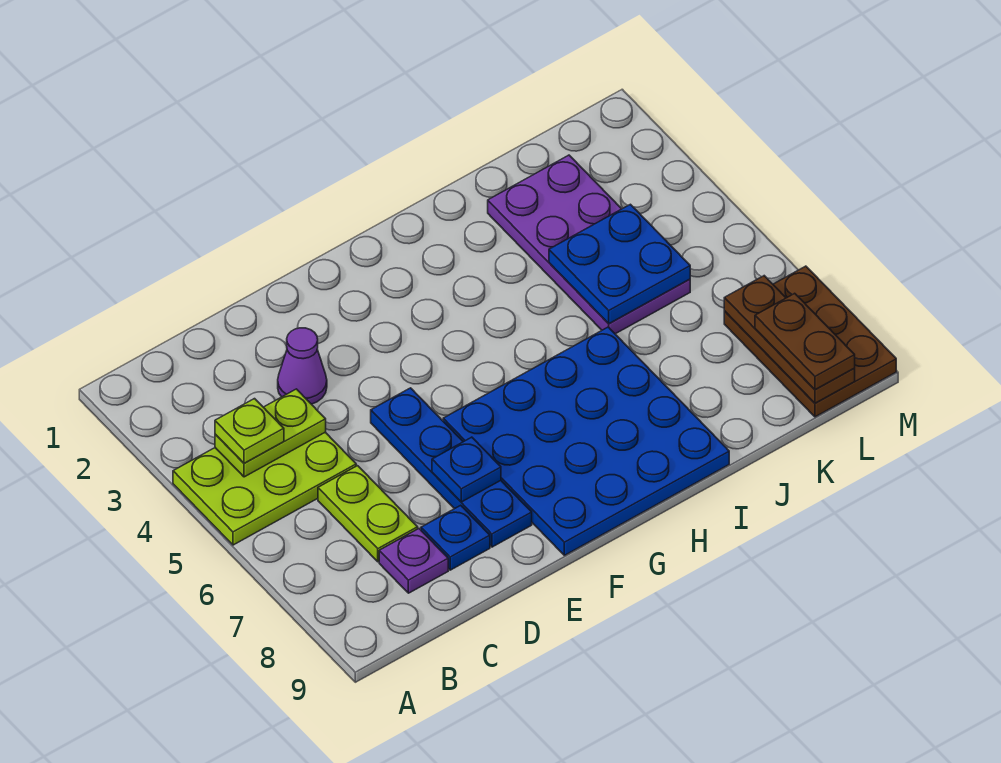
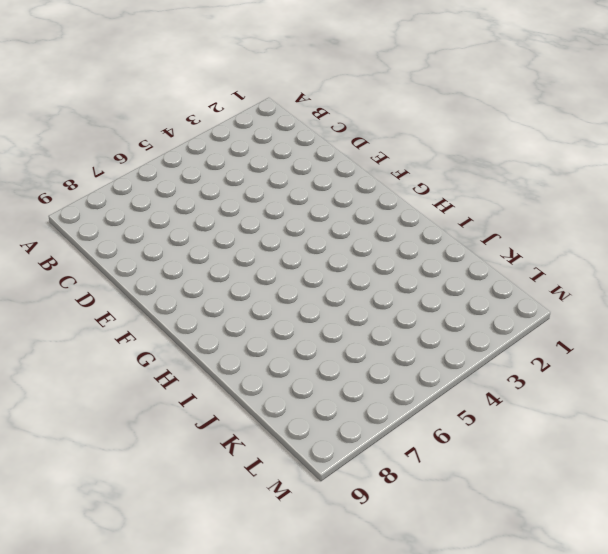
none -> lime 2x3 plate [173,432,356,545]
none -> lime 1x2 plate [318,466,418,562]
none -> purple 1x1 plate [379,529,448,593]

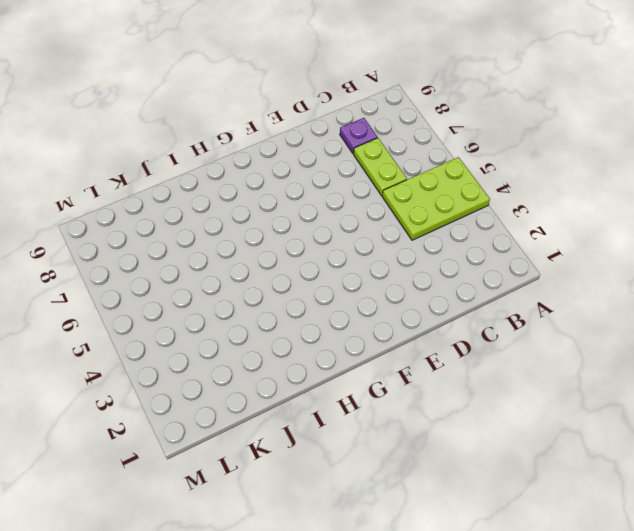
none -> purple 1x1 cone [278,328,327,404]
none -> blue 1x1 plate [421,505,490,570]
none -> blue 1x4 plate [371,388,532,547]

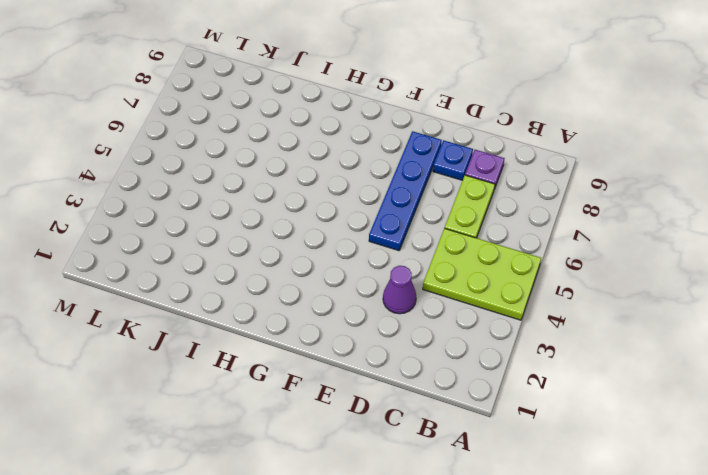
none -> blue 4x4 plate [443,327,729,555]
none -> purple 2x4 plate [488,155,690,334]
none -> brown 2x3 plate [724,266,896,417]

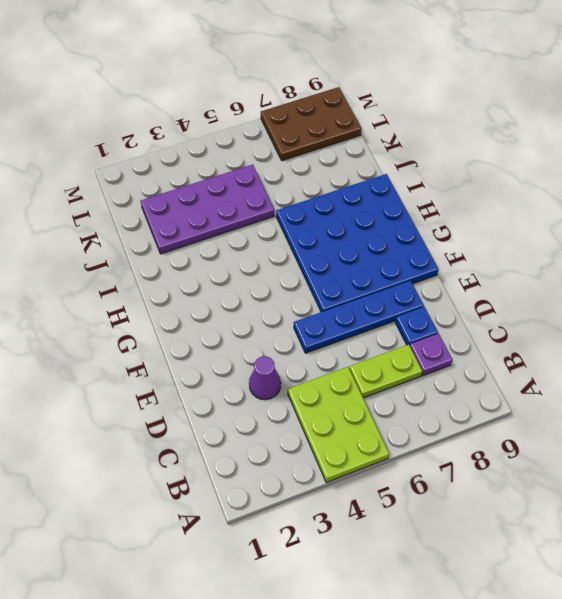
none -> lime 1x2 plate [215,389,326,477]
none -> blue 1x1 plate [432,437,501,502]
none -> blue 2x2 plate [549,204,690,324]

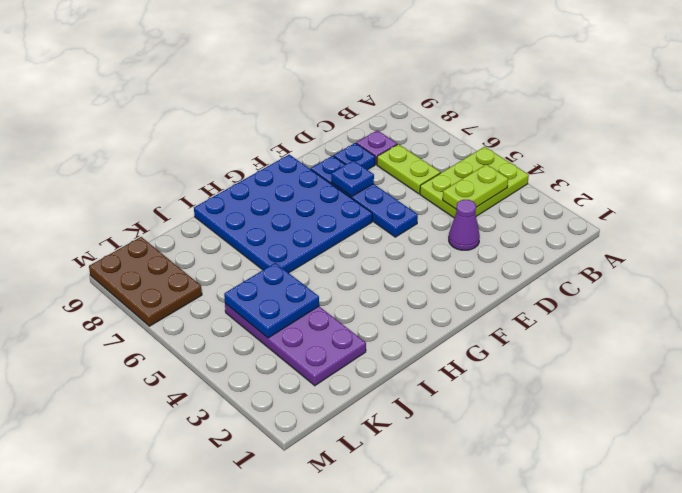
none -> brown 1x3 plate [724,276,855,403]
none -> lime 1x1 plate [215,399,284,463]
none -> brown 1x2 plate [755,293,855,390]

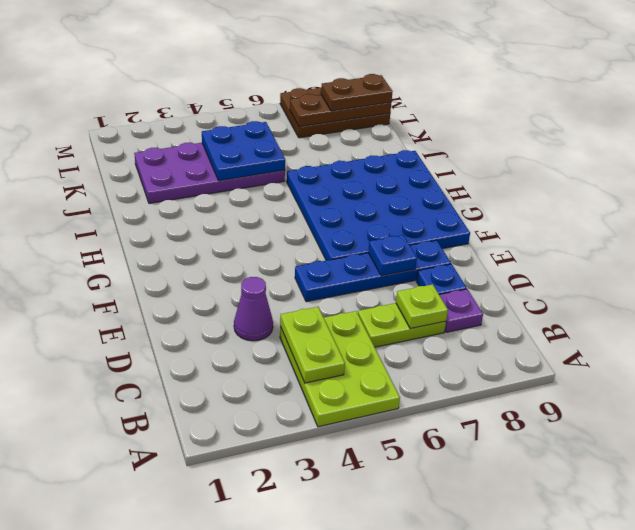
lime 1x1 plate [396,284,448,329] -> lime 1x1 plate moved to [215,399,284,463]

